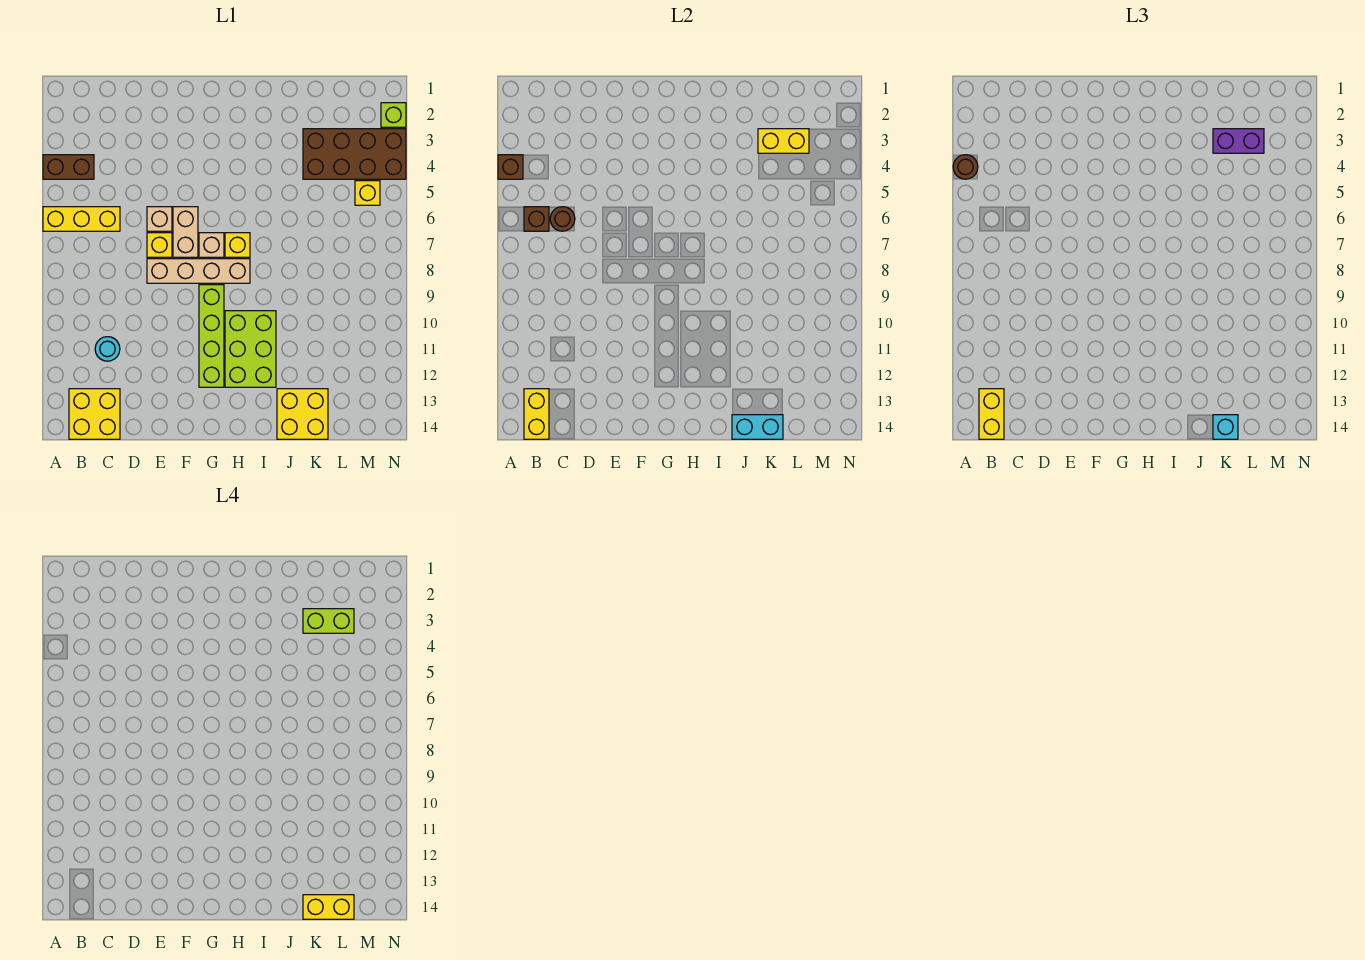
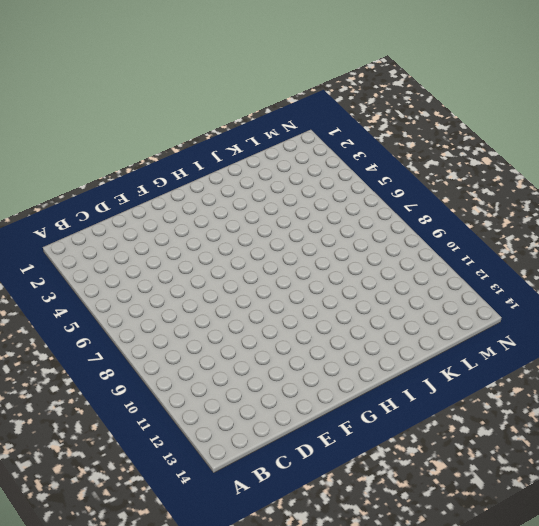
none -> brown 1x2 brick [43,155,94,179]
none -> yellow 1x3 brick [43,207,120,231]
none -> yellow 2x2 brick [69,389,120,439]

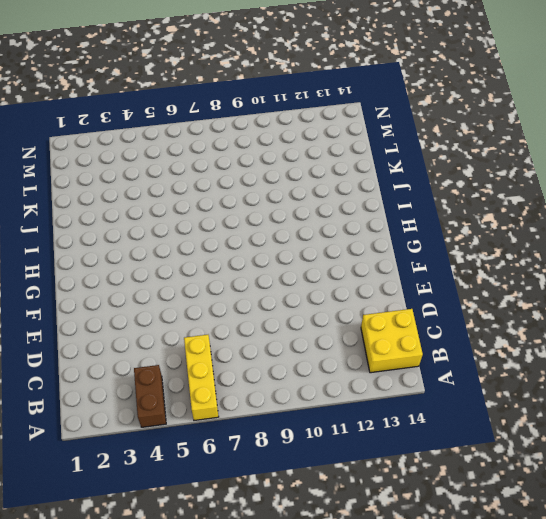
none -> cyan 1x1 round brick [95,337,120,361]
none -> tan 1x1 brick [147,207,172,231]
none -> yellow 1x1 brick [147,233,172,257]

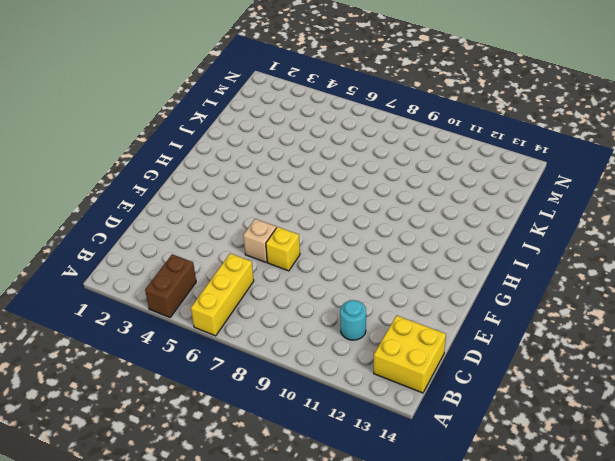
none -> tan 1x4 brick [147,259,250,283]
none -> tan 1x2 brick [173,207,198,257]
none -> tan 1x1 brick [199,233,224,257]

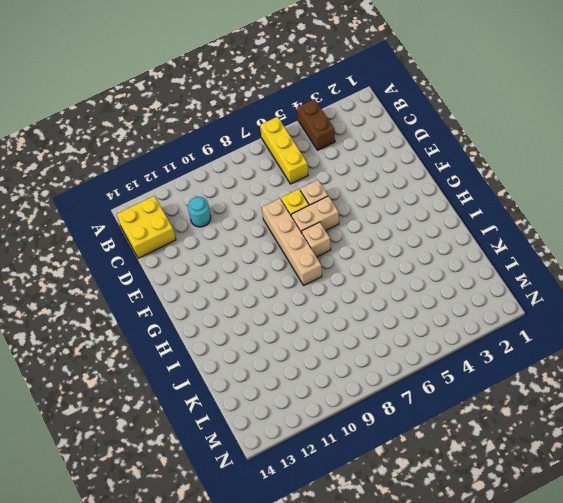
none -> lime 1x4 brick [199,285,224,387]
none -> yellow 1x1 brick [225,233,250,257]
none -> lime 2x3 brick [225,311,276,387]

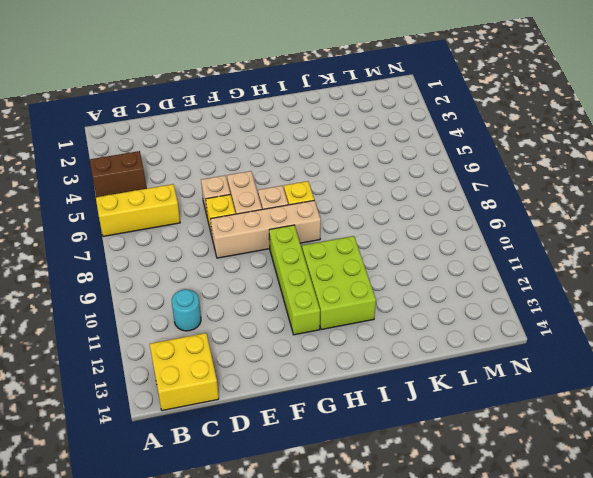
none -> yellow 2x2 brick [277,389,328,439]
none -> brown 2x4 brick [303,129,406,179]
none -> yellow 1x1 brick [355,181,380,205]

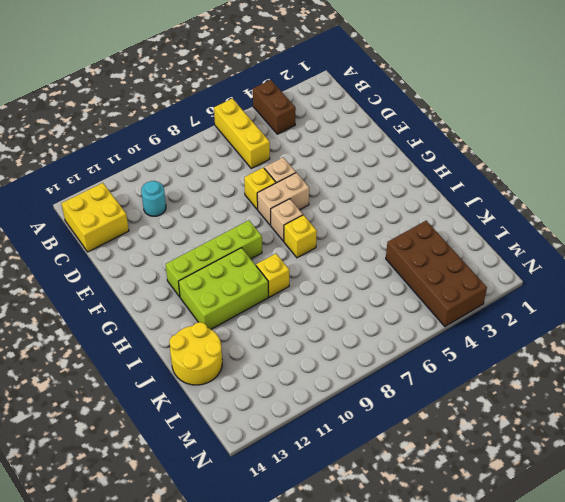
yellow 1x1 brick [256,254,289,297] -> yellow 1x1 brick moved to [355,181,380,205]
yellow 2x2 round brick [169,322,222,385] -> yellow 2x2 brick [277,389,328,439]
none -> tan 1x4 brick [147,259,250,283]
none -> lime 1x1 brick [381,103,406,127]
none -> brown 1x1 brick [498,155,523,179]

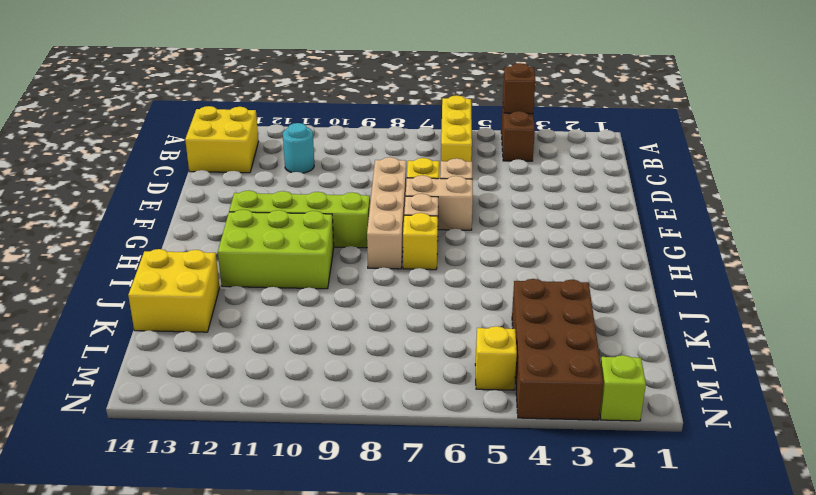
none -> brown 1x1 brick [524,207,549,231]
none -> yellow 1x2 brick [524,389,549,439]
none -> brown 1x1 round brick [550,207,575,231]

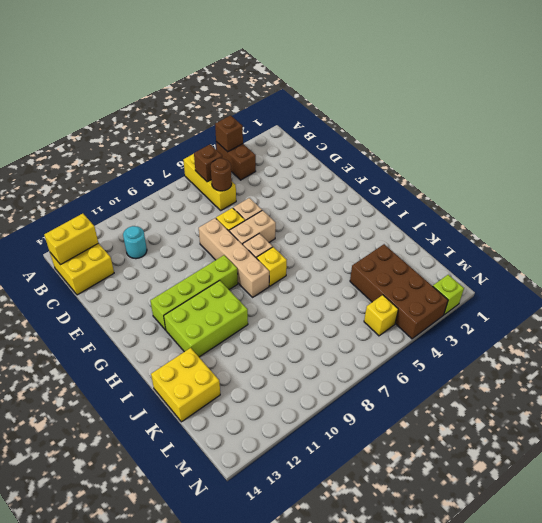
none -> cyan 1x2 brick [732,415,783,439]
none -> yellow 1x2 brick [758,129,809,153]
none -> brown 1x1 round brick [953,155,978,179]

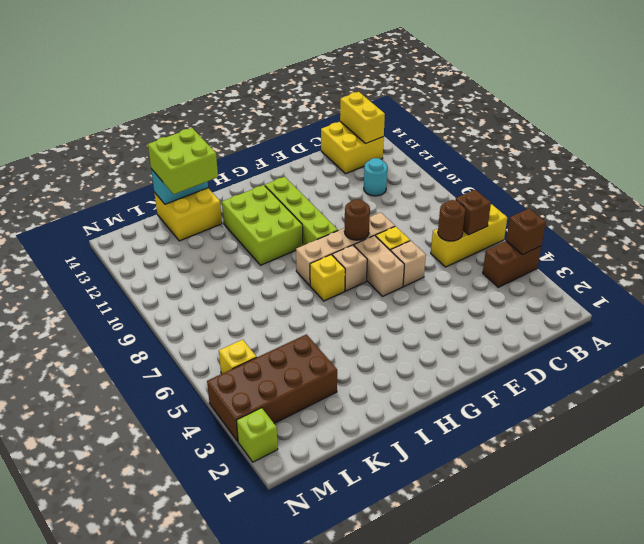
brown 1x1 round brick [344,199,370,240] -> brown 1x1 round brick moved to [953,155,978,179]
lime 2x2 brick [148,128,218,194] -> cyan 1x1 brick [1213,415,1238,439]
none -> yellow 1x2 brick [758,129,809,153]
none -> yellow 1x2 brick [979,389,1004,439]
none -> purple 1x2 brick [1213,129,1264,153]

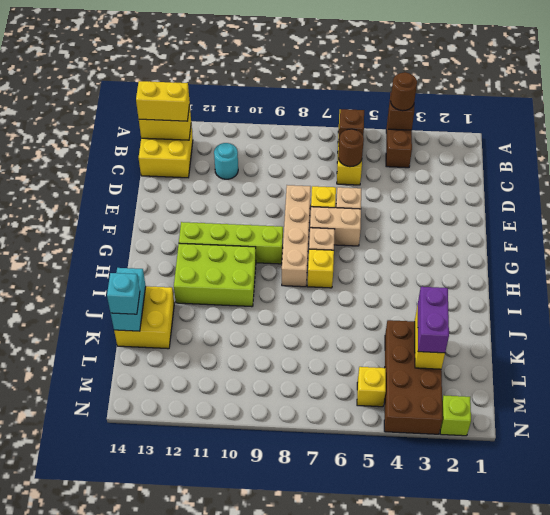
none -> lime 1x2 brick [303,609,354,633]
none -> yellow 1x2 brick [303,895,354,919]

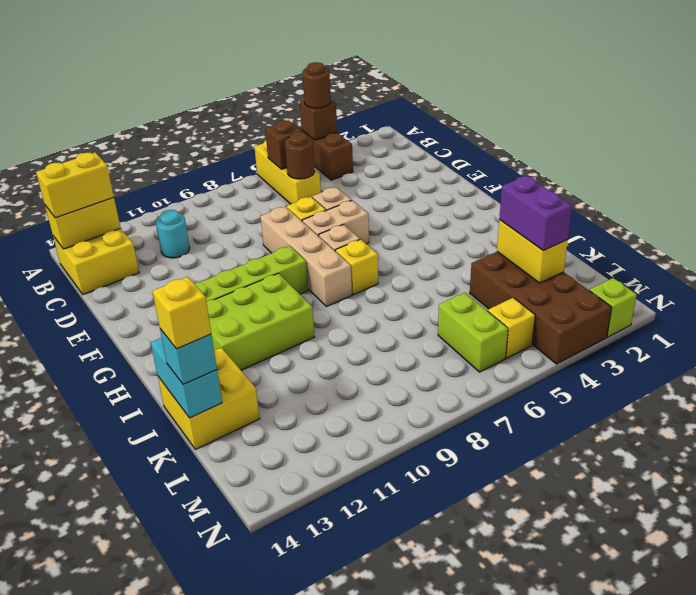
yellow 1x1 brick [153,277,211,349] -> yellow 1x2 brick [303,895,354,919]
lime 1x2 brick [438,293,508,372] -> lime 1x2 brick moved to [303,609,354,633]

